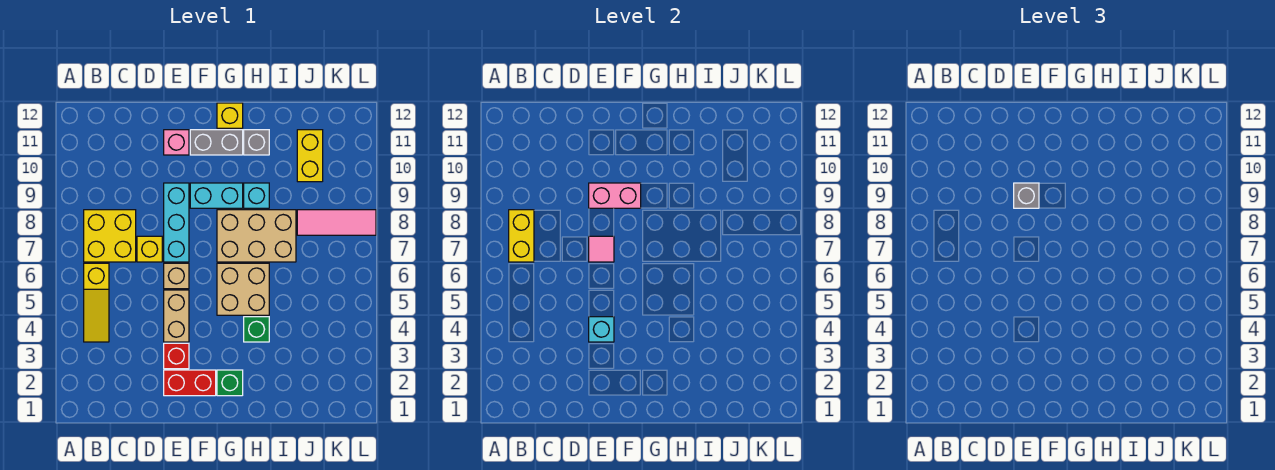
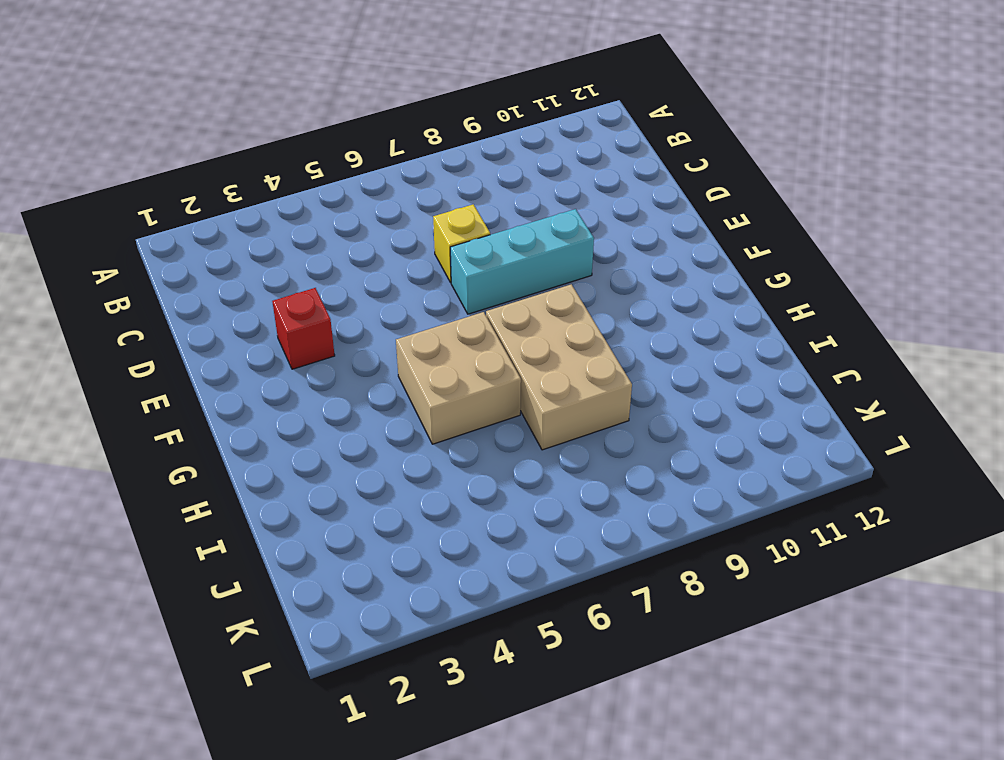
none -> yellow 1x3 slope [84,263,109,342]
none -> yellow 2x2 brick [84,210,136,262]
none -> red 1x2 brick [164,370,216,396]

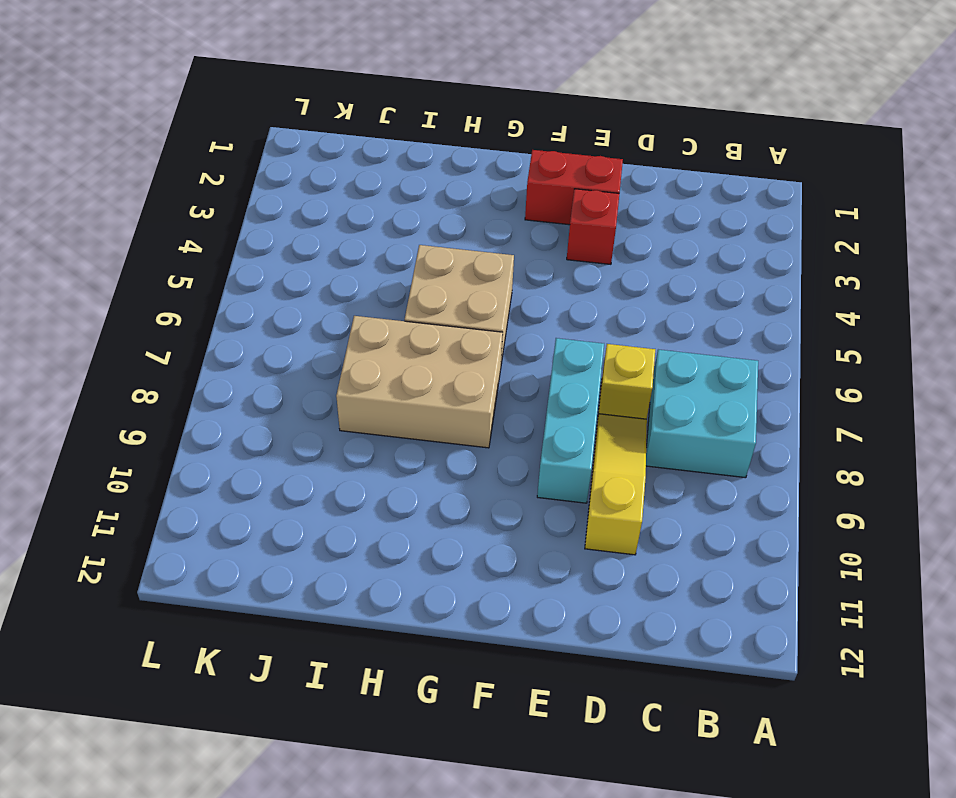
cyan 2x2 brick [646,350,758,478] -> yellow 2x2 brick [84,210,136,262]
yellow 1x3 slope [585,414,647,555] -> yellow 1x3 slope moved to [84,263,109,342]
none -> tan 1x2 brick [164,290,189,342]
none -> tan 1x1 brick [164,263,189,289]
none -> pink 1x1 brick [164,130,189,155]

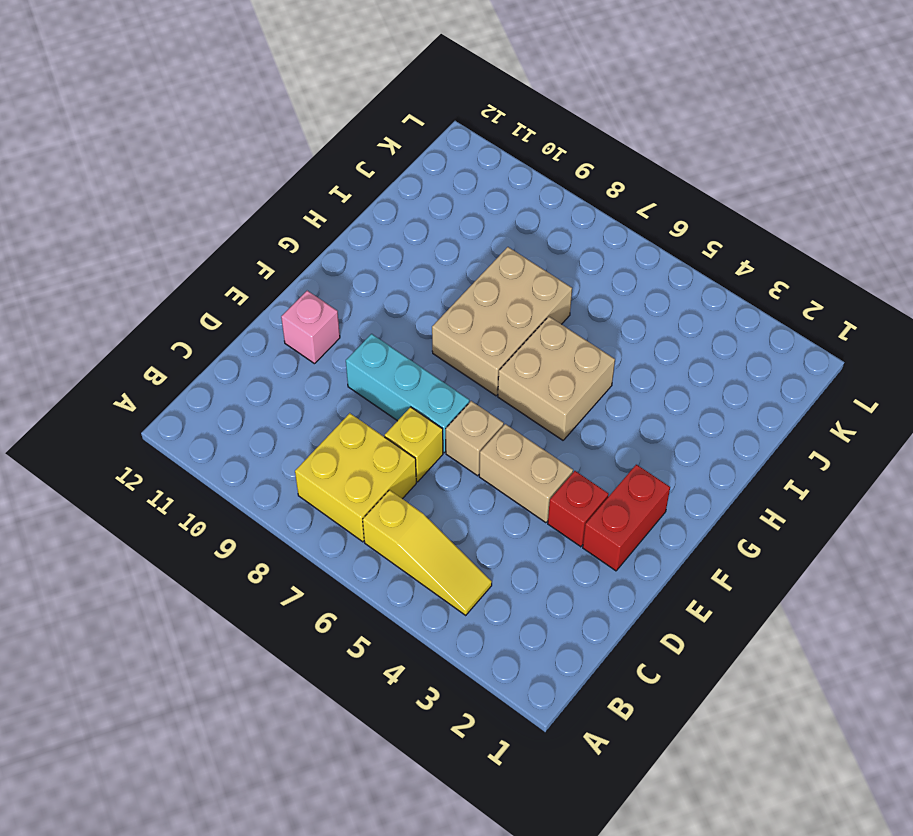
none -> cyan 1x2 brick [190,183,243,208]
none -> grey 1x2 brick [190,130,243,155]
none -> green 1x1 brick [217,370,243,396]

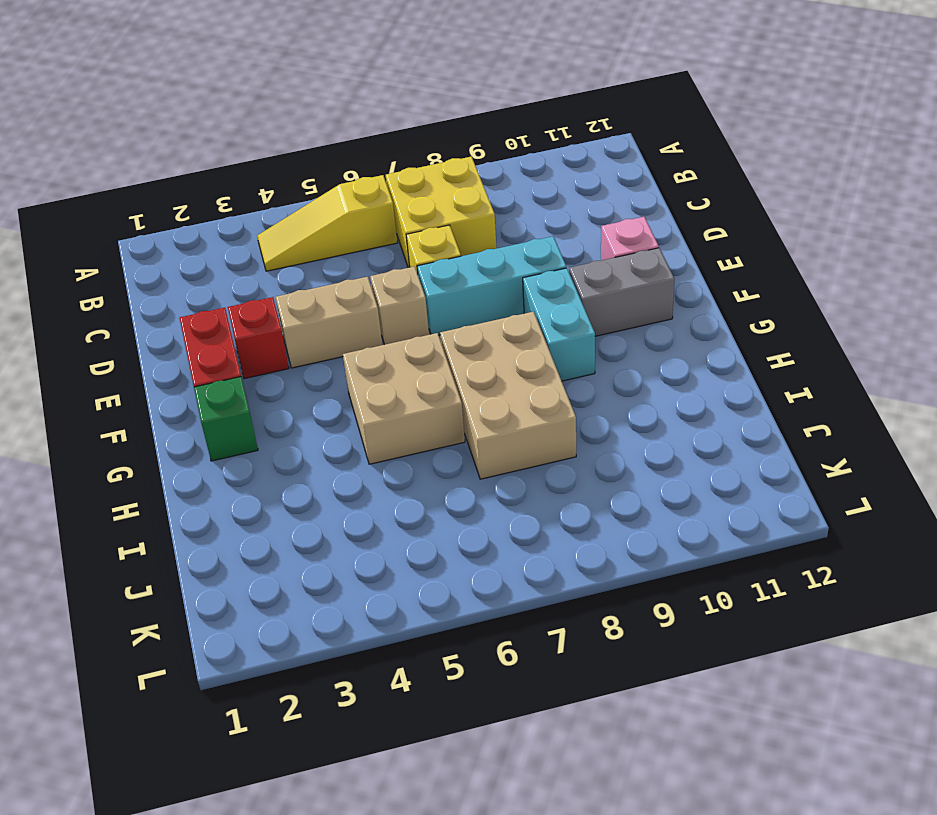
grey 1x2 brick [569,248,674,336] -> grey 1x2 brick turned to [190,130,243,155]
none -> yellow 1x1 brick [217,103,243,128]
none -> green 1x1 brick [244,317,269,342]
none -> cyan 1x1 brick [244,183,269,208]

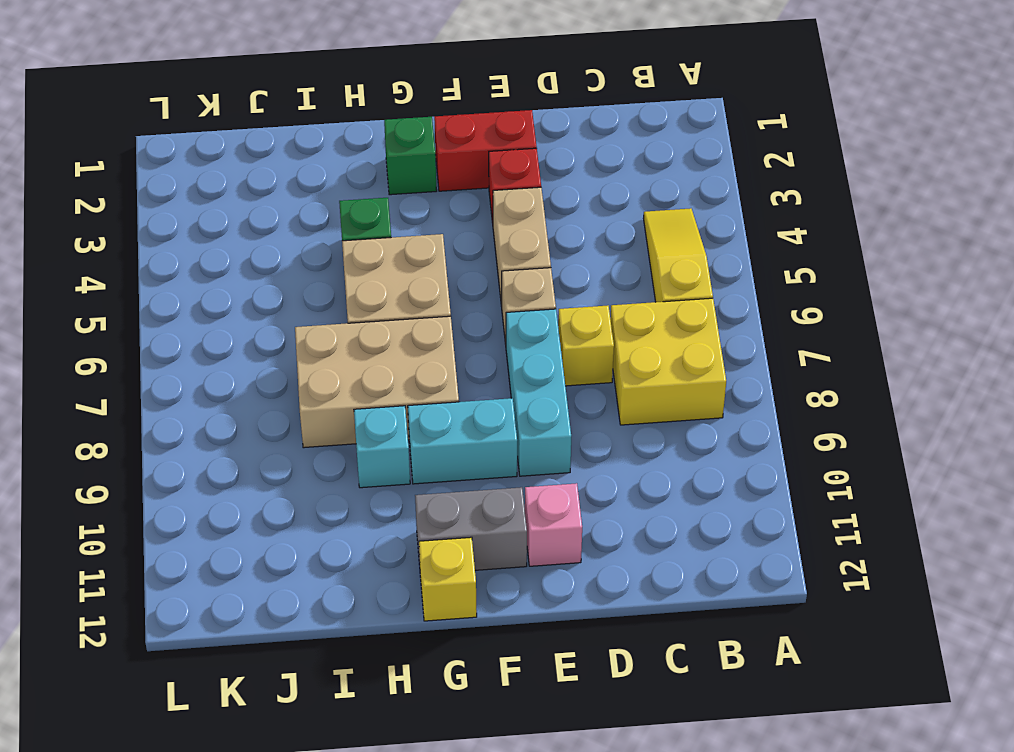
none -> grey 1x1 brick [244,130,269,155]
none -> pink 1x3 tile [297,210,376,235]
none -> yellow 1x2 brick [297,130,323,182]

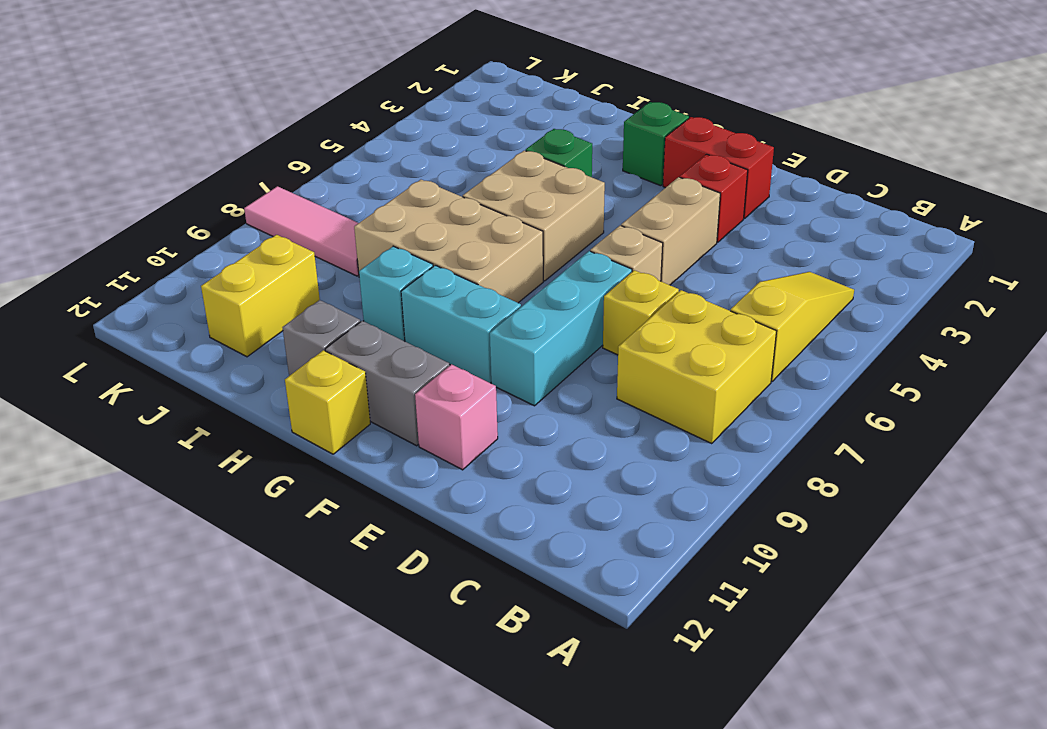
none -> yellow 1x2 brick [509,210,534,262]
none -> cyan 1x1 brick [589,317,614,342]
none -> pink 1x1 tile [589,236,614,262]

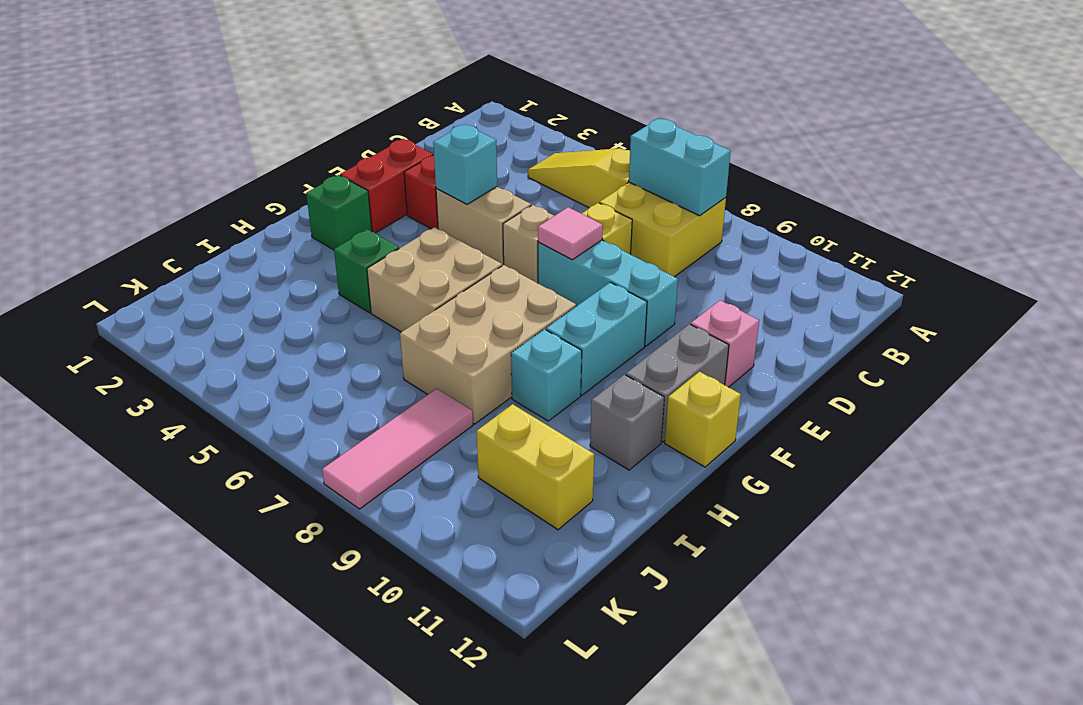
cyan 1x2 brick [629,119,731,216] -> yellow 1x2 brick [509,210,534,262]
none -> pink 1x2 brick [589,183,641,208]
none -> grey 1x1 brick [1014,183,1039,208]

